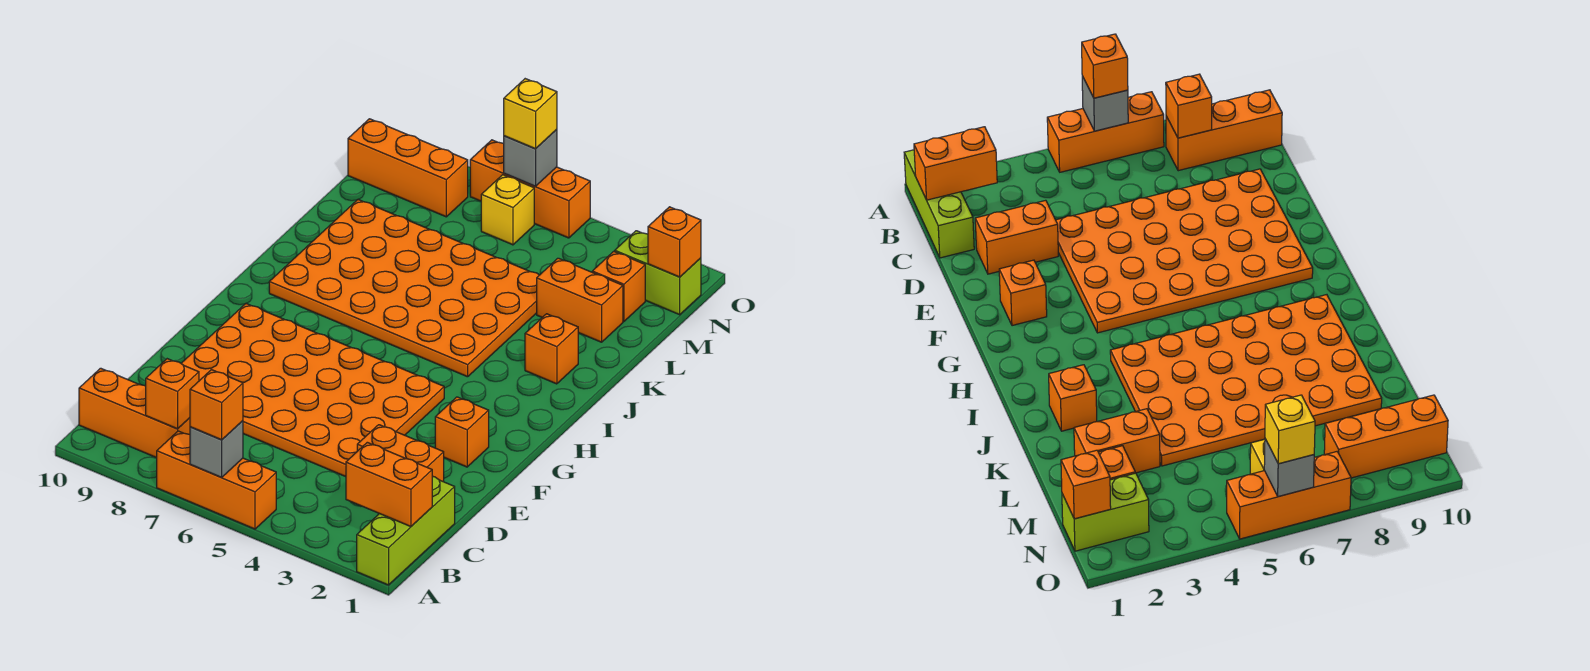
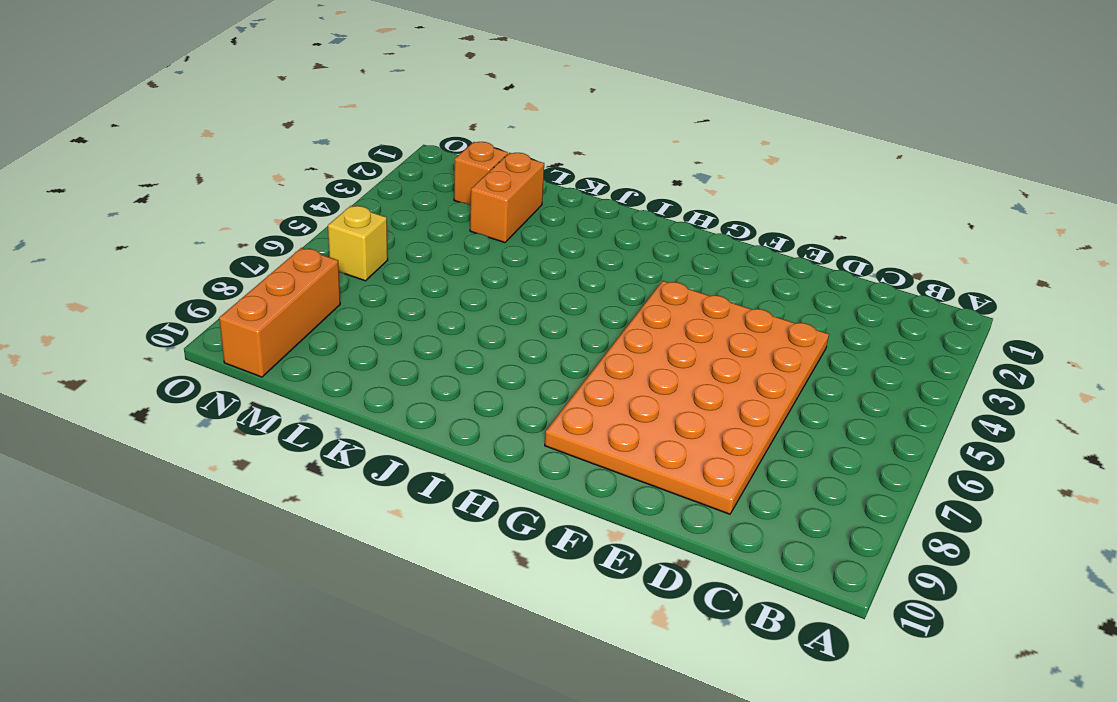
none -> lime 1x3 brick [357,476,455,585]
none -> orange 1x3 brick [157,431,276,529]
none -> orange 1x3 brick [79,368,190,458]

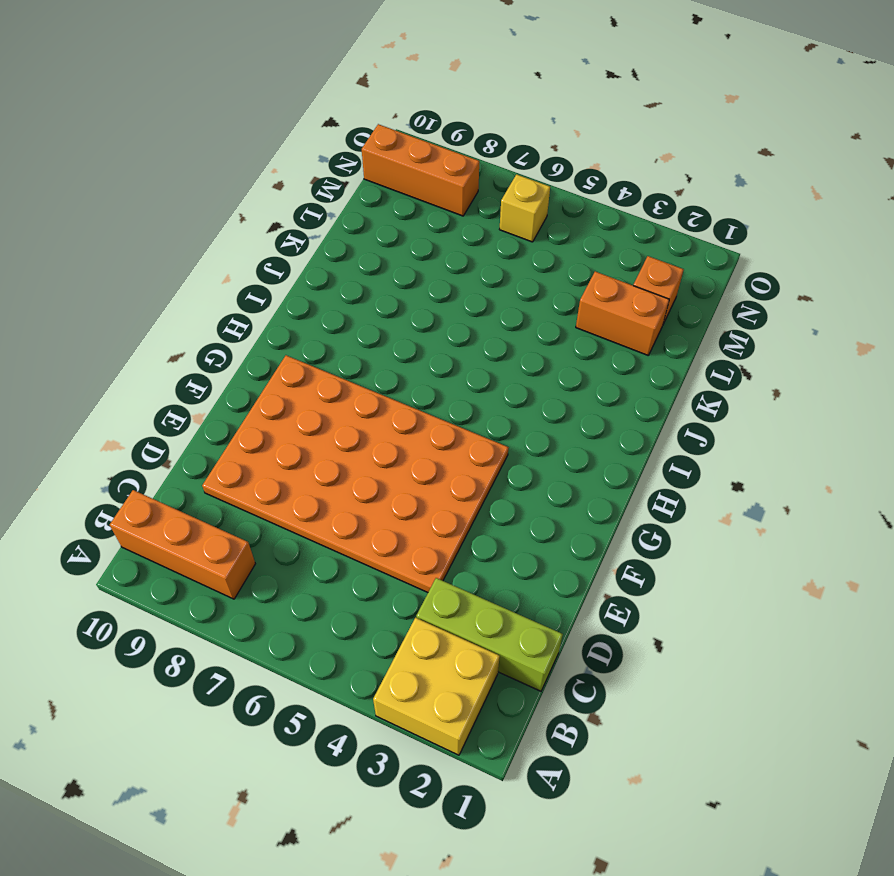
yellow 2x2 brick [373,618,500,755] -> none
lime 1x3 brick [416,578,563,691] -> lime 1x3 brick turned to [357,476,455,585]
none -> orange 1x3 brick [157,431,276,529]
none -> orange 1x2 brick [357,425,444,482]
none -> orange 1x1 brick [435,397,489,467]

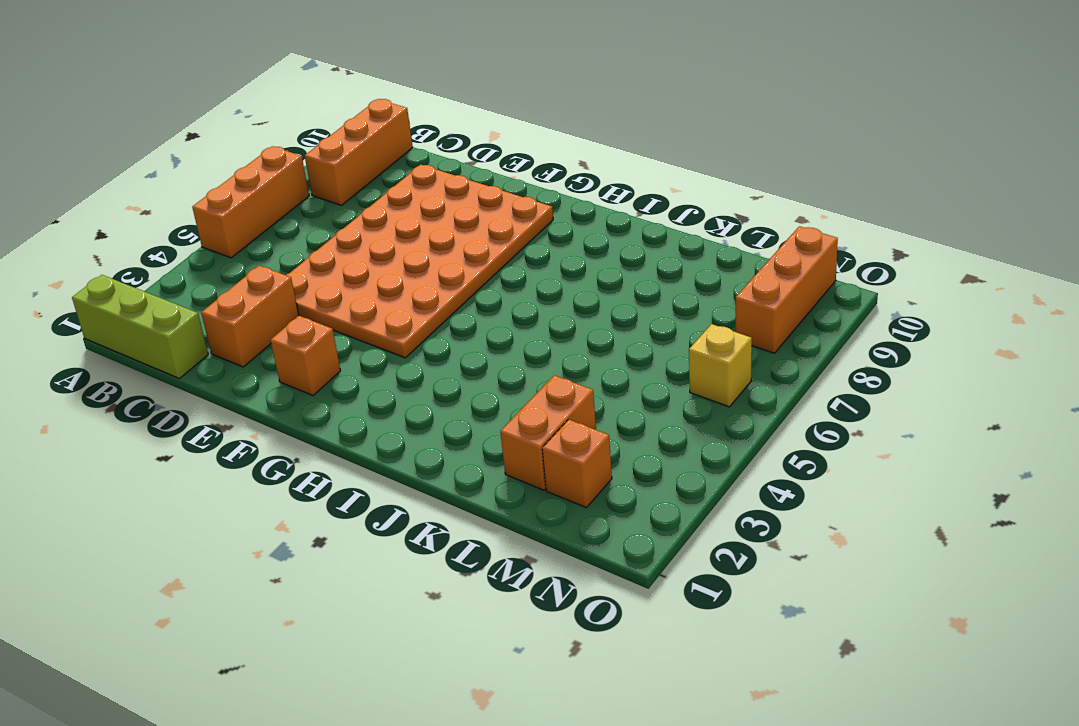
none -> orange 4x6 plate [269,199,539,377]
none -> orange 1x1 brick [525,314,578,384]
none -> lime 1x2 brick [615,231,701,315]

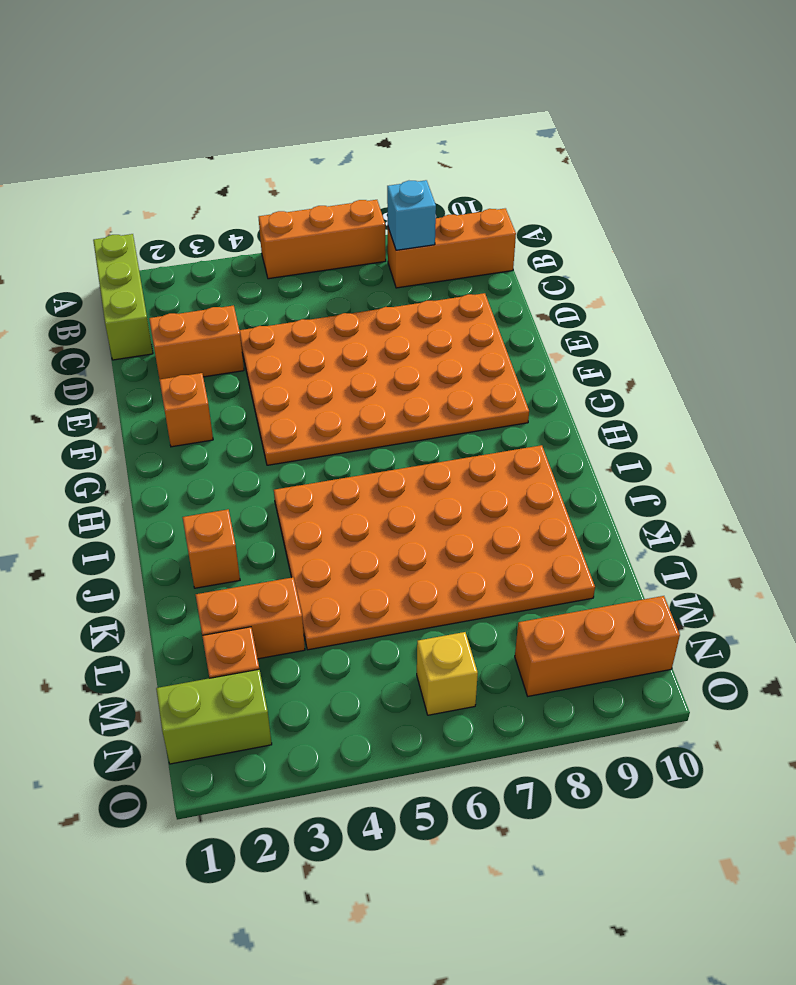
cyan 1x1 brick [387,180,436,250] -> orange 1x1 brick [146,359,199,429]
none -> orange 1x3 brick [470,140,590,238]
none -> grey 1x1 brick [190,421,243,477]
none -> orange 1x2 brick [346,442,432,527]

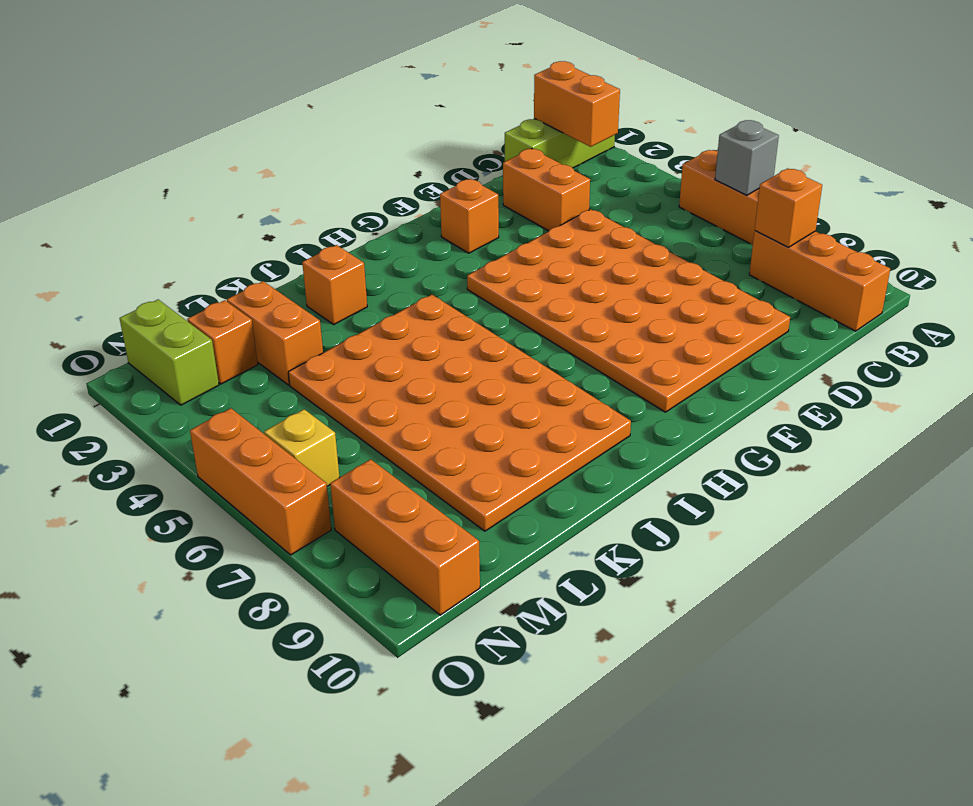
none -> orange 1x1 brick [648,207,701,277]
none -> grey 1x1 brick [504,129,557,186]
none -> orange 1x1 brick [190,370,243,440]

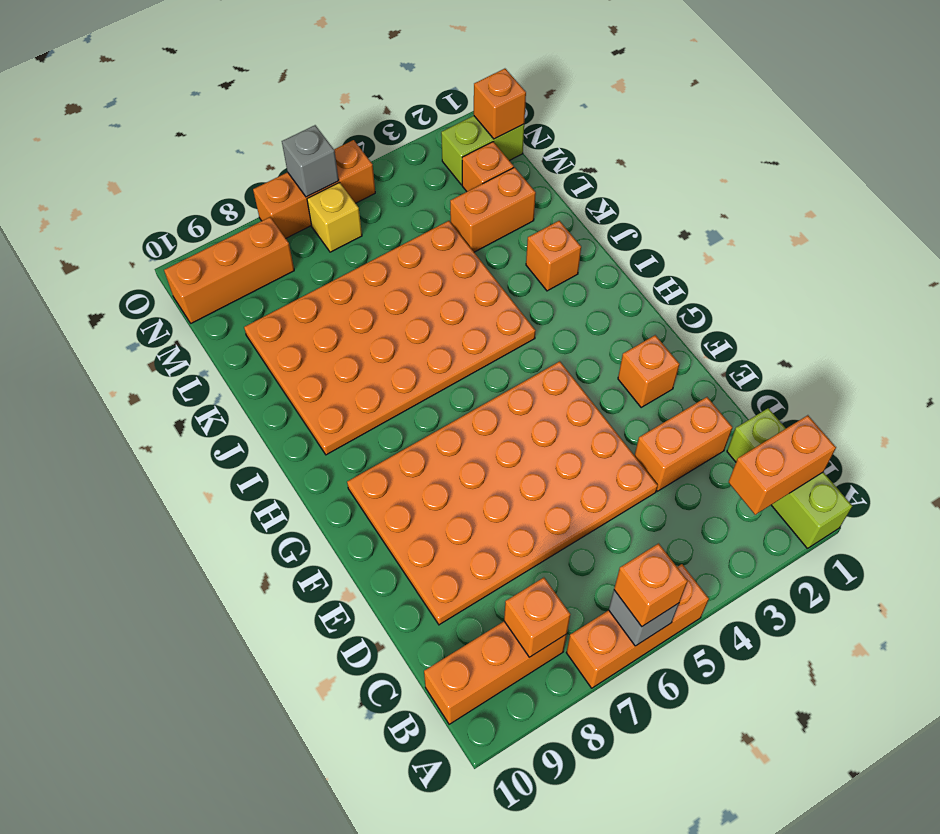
none -> yellow 1x1 brick [504,79,557,149]

